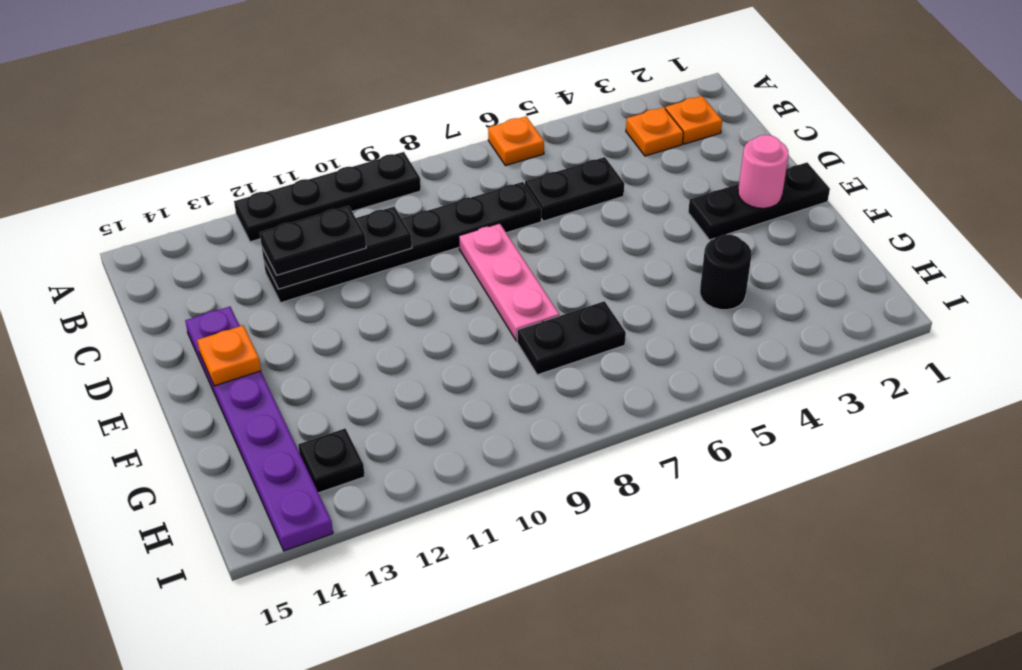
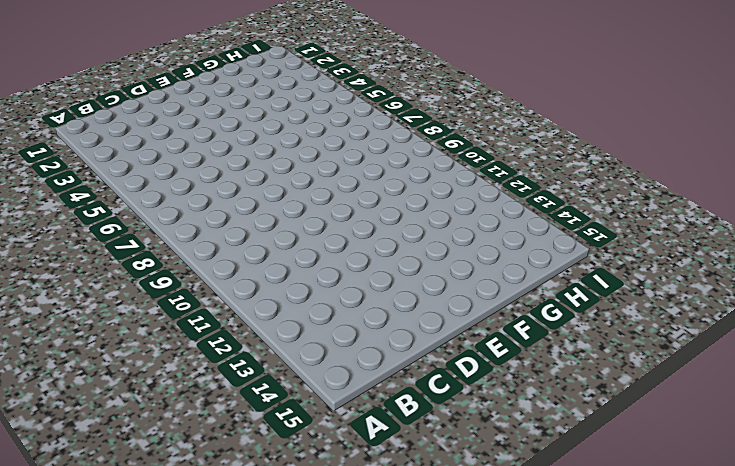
none -> orange 1x1 plate [488,117,544,166]
none -> black 1x4 plate [234,152,421,242]
none -> orange 1x1 plate [665,96,722,144]

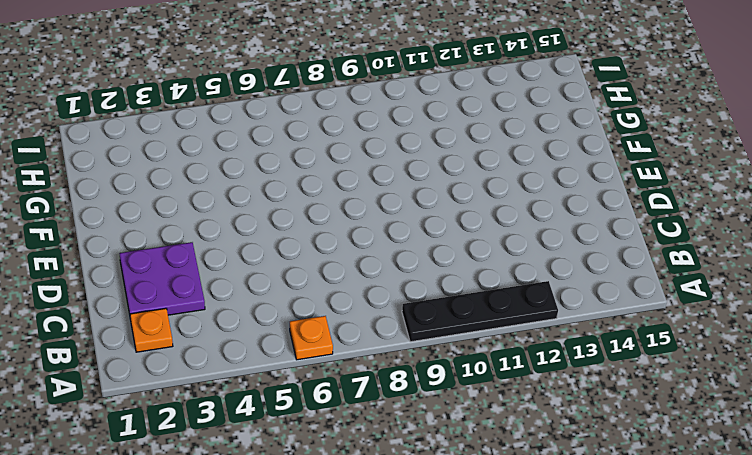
purple 2x2 plate [119,242,205,315] -> none
none -> orange 1x1 plate [626,107,683,156]
none -> black 1x2 plate [525,157,624,221]
none -> black 1x6 plate [264,182,541,303]

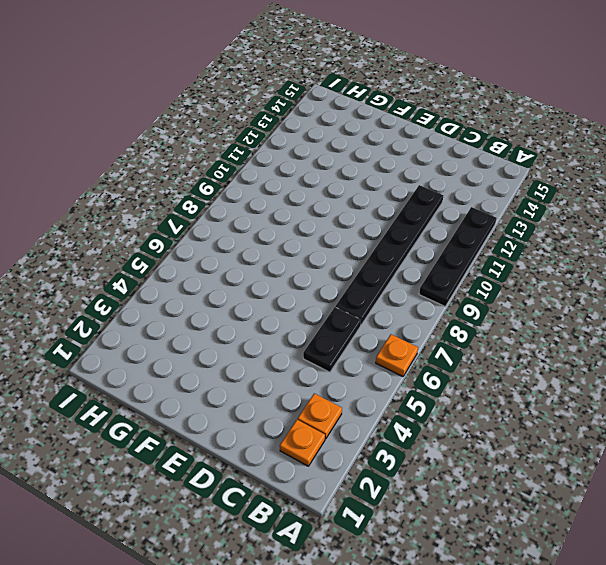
none -> pink 1x3 plate [459,223,559,341]
none -> purple 1x6 plate [185,307,333,551]
none -> black 1x3 plate [688,163,830,240]

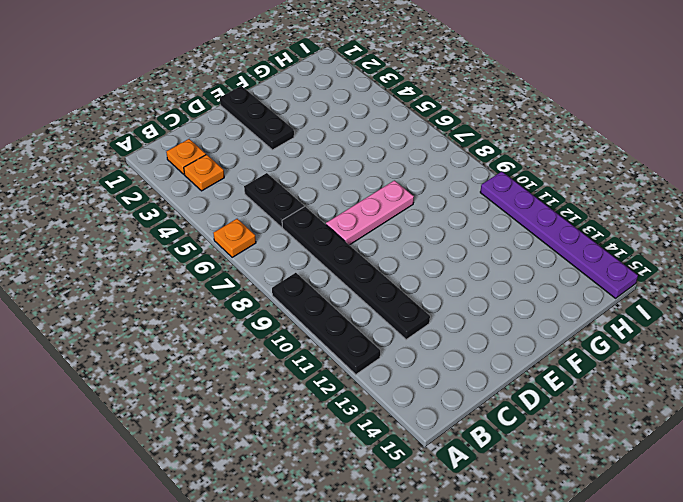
purple 1x6 plate [480,171,638,298] -> purple 1x6 plate turned to [185,307,333,551]
none -> black 1x1 round brick [700,235,751,310]
none -> black 1x2 plate [517,301,626,375]
none -> black 1x1 plate [298,429,365,493]

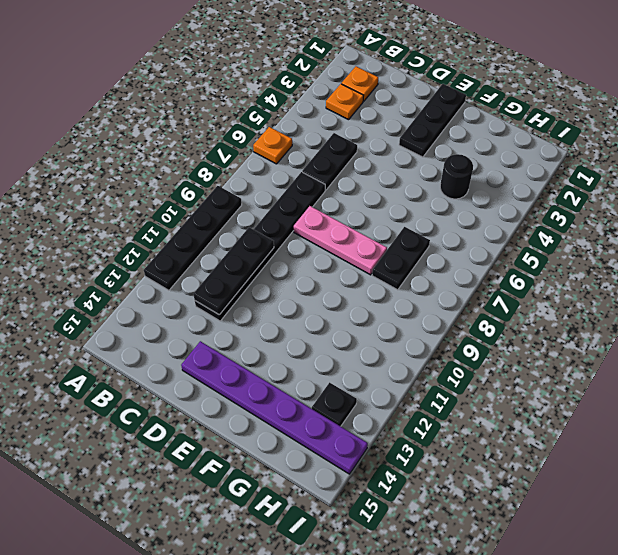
none -> pink 1x1 round brick [738,135,789,208]
none -> orange 1x1 plate [197,326,261,386]
none -> black 1x2 plate [260,206,366,275]

